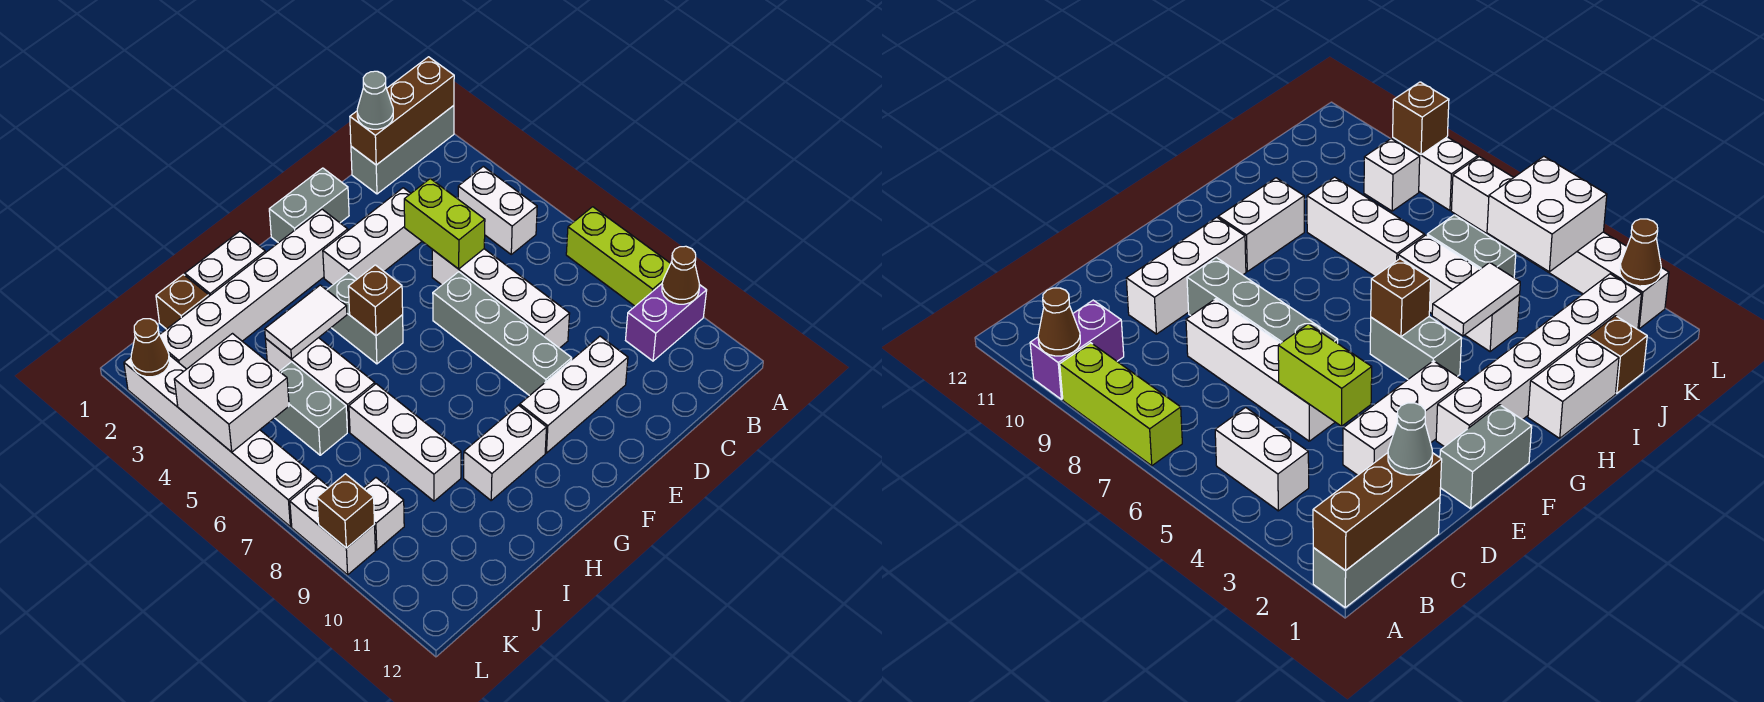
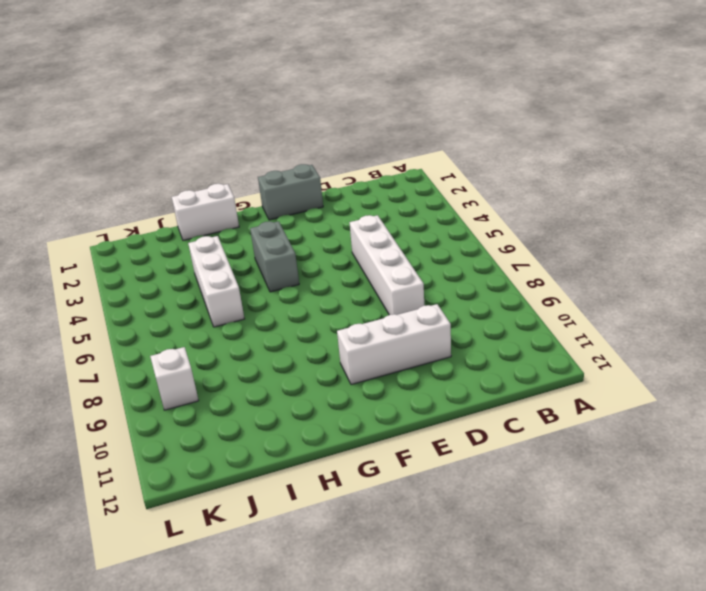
none -> grey 1x3 brick [351,106,454,194]
none -> lime 1x3 brick [566,207,671,306]
none -> purple 1x2 brick [626,284,707,361]

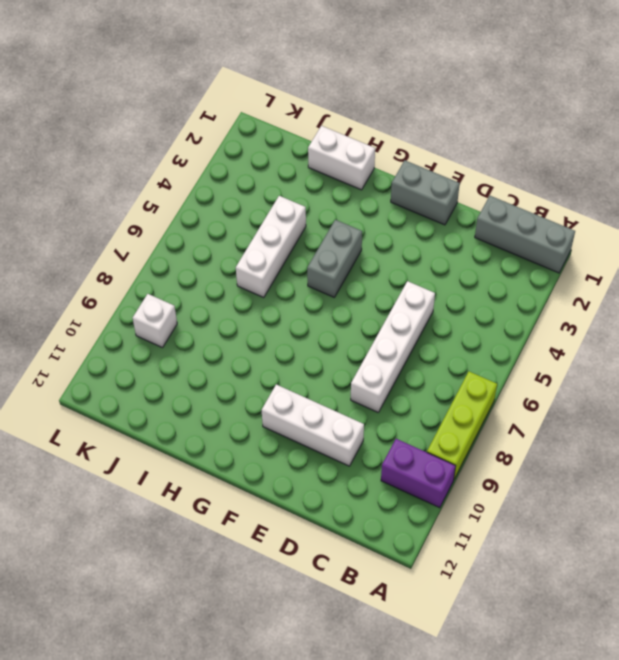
none -> white 1x2 brick [458,166,537,254]
none -> white 1x3 brick [323,188,422,285]
none -> grey 1x4 brick [433,272,572,396]

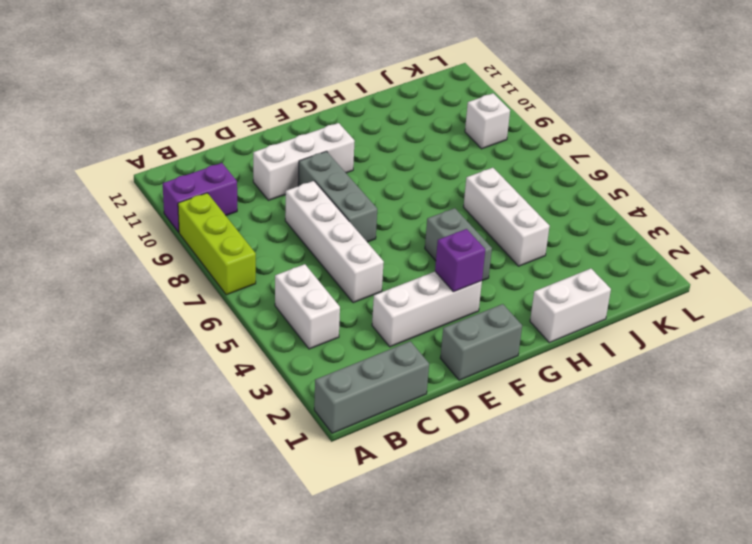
grey 1x3 brick [298,151,377,242] -> grey 1x4 brick [433,272,572,396]
purple 1x1 brick [435,229,485,292] -> none
none -> white 1x6 brick [160,209,348,369]
none -> white 1x2 brick [464,405,547,500]
none -> white 1x3 brick [349,384,461,501]

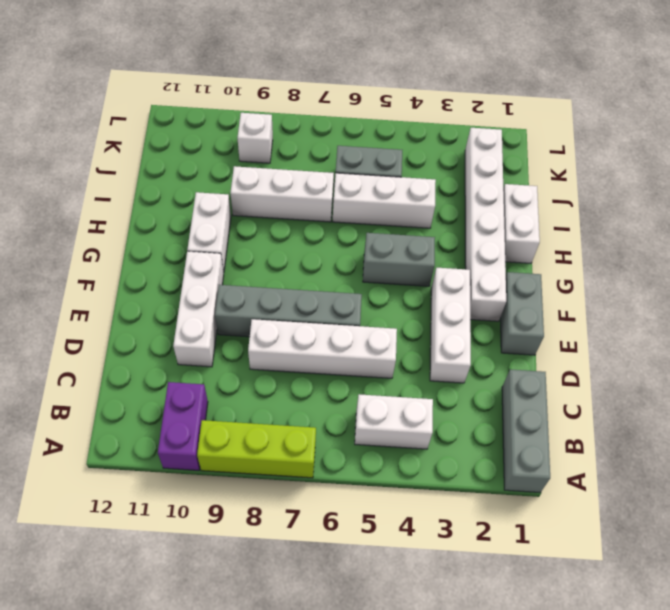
none -> brown 1x1 brick [156,274,209,329]
none -> white 1x6 brick [124,355,317,527]
none -> white 1x2 brick [290,478,375,575]

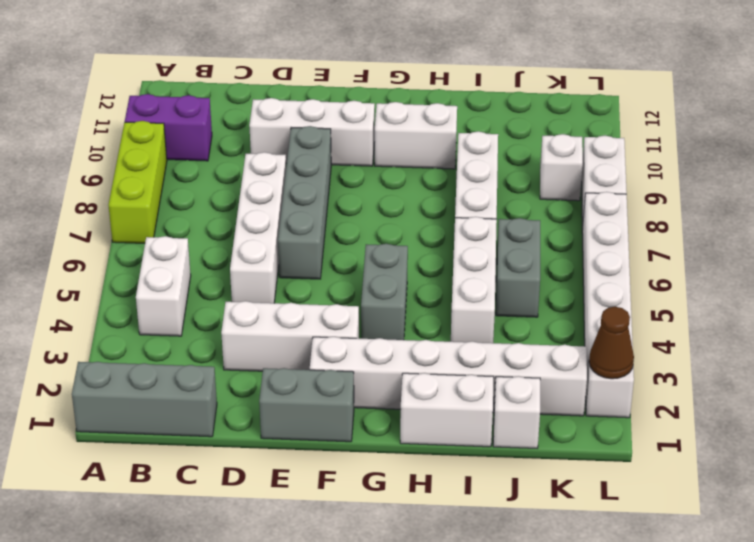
white 1x1 brick [493,376,540,448] -> brown 1x1 brick [156,274,209,329]
none -> brown 1x3 brick [350,57,454,165]
none -> brown 1x1 cone [662,246,700,304]
none -> lime 1x2 brick [404,179,485,269]

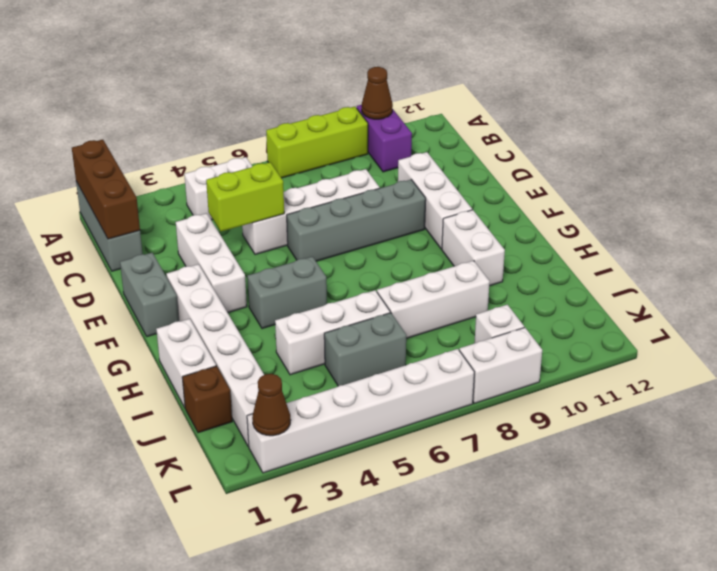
none -> brown 1x1 brick [348,265,403,336]
none -> white 1x2 tile [265,285,347,359]
none -> white 2x2 brick [174,334,289,452]

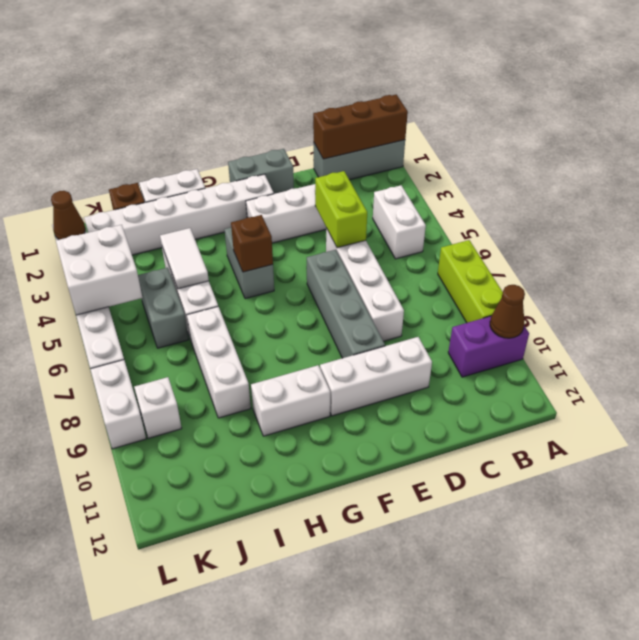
white 1x2 tile [160,228,209,289] -> white 1x2 tile turned to [265,285,347,359]
none -> brown 1x1 brick [317,474,374,548]
none -> grey 1x1 cone [357,71,393,129]

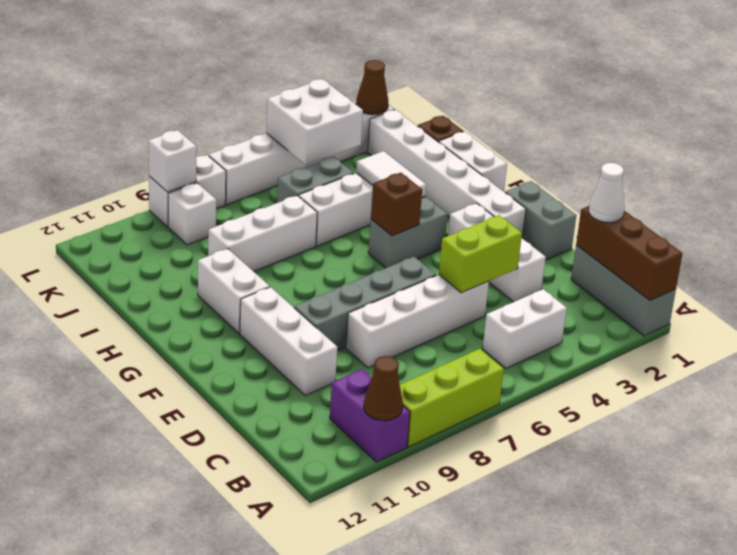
white 1x1 cone [589,163,625,222] -> grey 1x1 cone [357,71,393,129]
white 1x1 brick [149,130,197,192] -> brown 1x1 brick [317,474,374,548]

